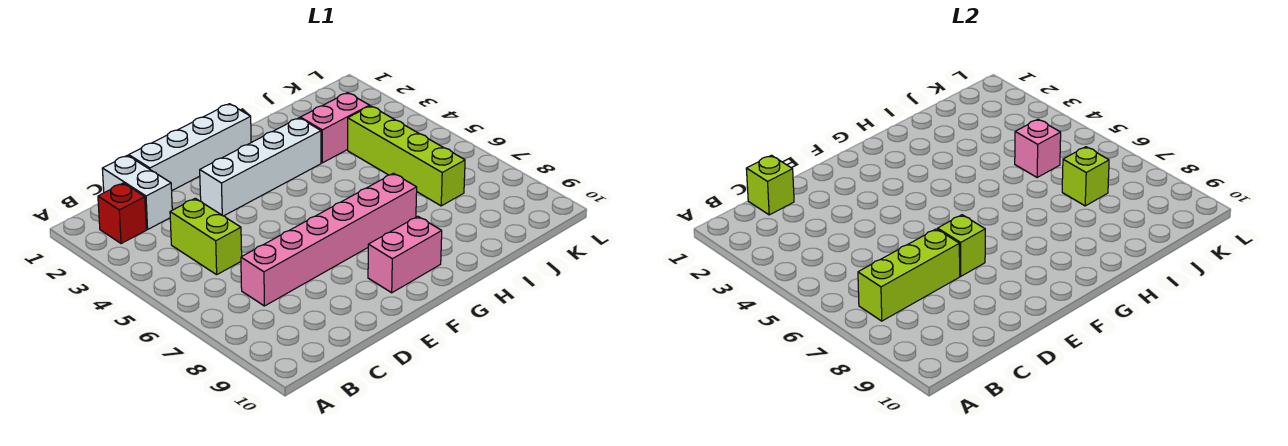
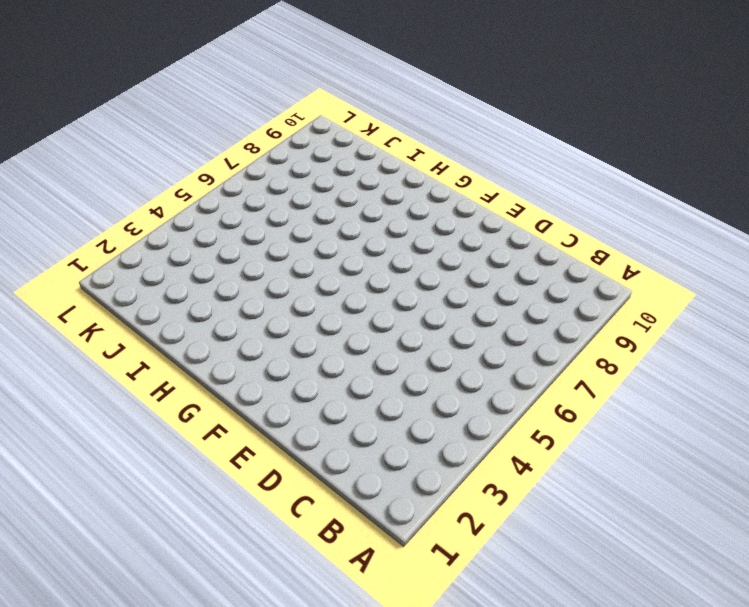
none -> red 1x1 brick [98,183,146,244]
none -> white 1x2 brick [102,155,172,229]
none -> lime 1x2 brick [170,198,242,275]

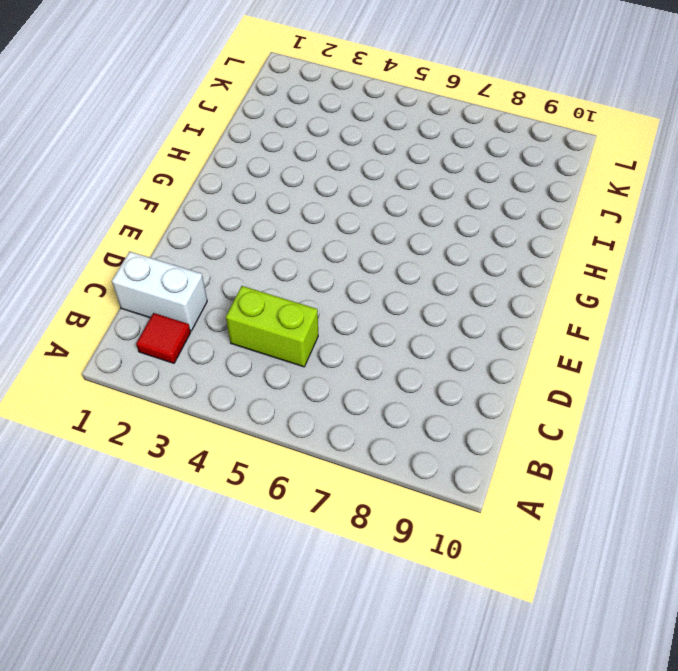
red 1x1 tile [136,313,191,363] -> red 1x1 brick [98,183,146,244]
none -> pink 1x6 brick [241,173,417,306]
none -> white 1x4 brick [129,104,251,190]
none -> white 1x4 brick [200,118,321,216]

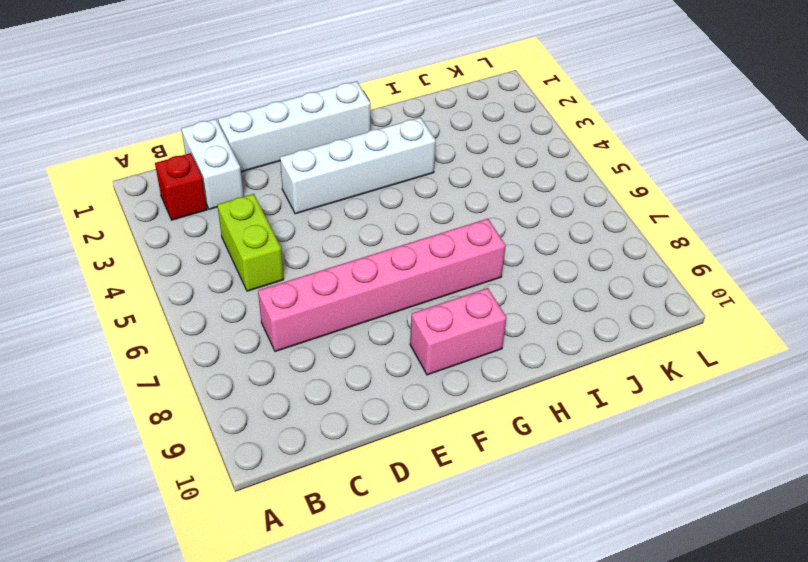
none -> pink 1x2 brick [300,93,370,163]
none -> lime 1x4 brick [348,106,465,206]
none -> lime 1x3 brick [858,229,960,321]

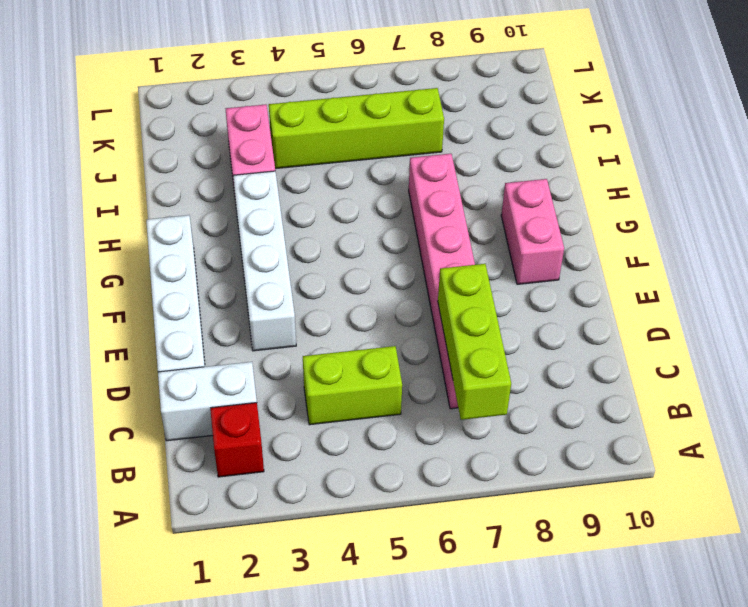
none -> lime 1x1 brick [746,155,794,215]
none -> lime 1x1 brick [938,215,985,276]
none -> pink 1x1 brick [1015,119,1061,178]

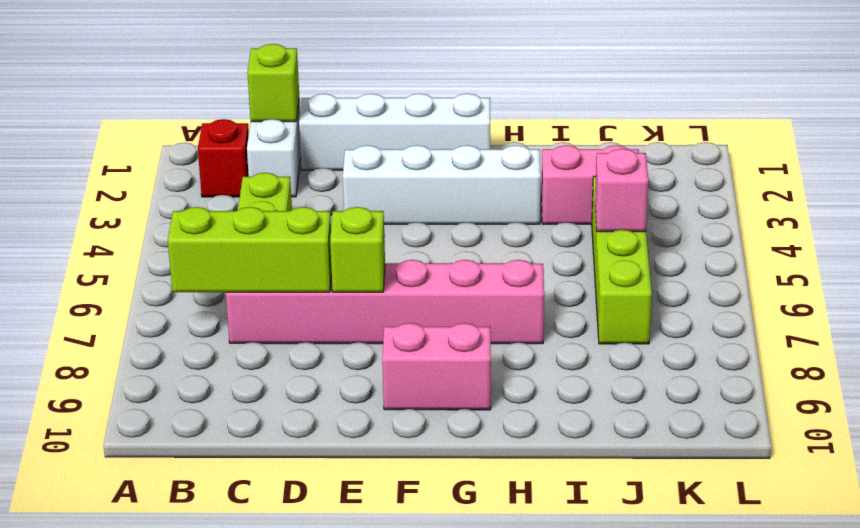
none -> lime 1x1 brick [1062,147,1109,206]

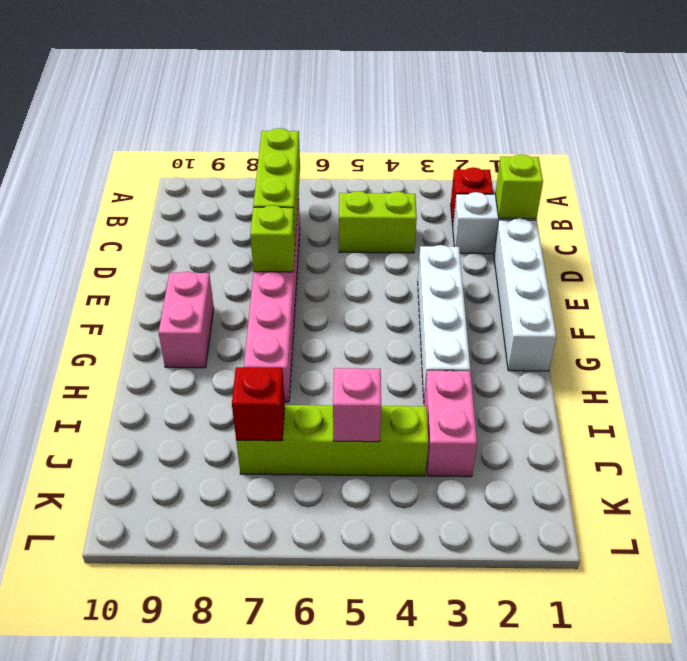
red 1x1 brick [232,367,285,441] -> lime 1x1 brick [1062,147,1109,206]

